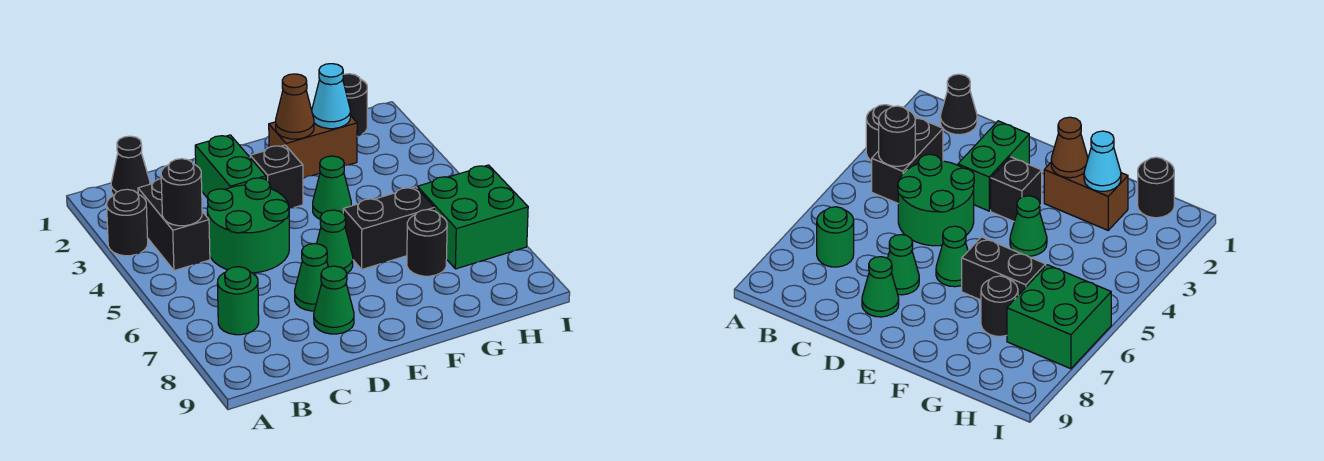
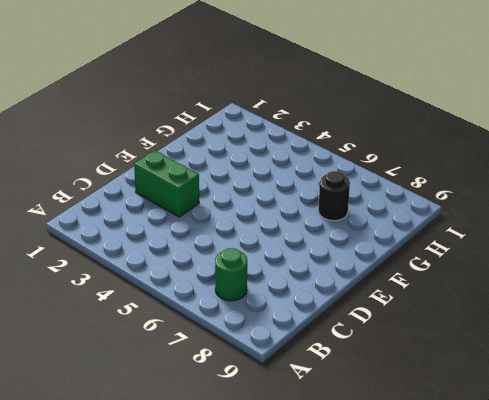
none -> black 1x1 round brick [107,189,148,256]
none -> black 1x1 cone [111,136,150,196]
none -> black 1x2 brick [138,179,210,271]

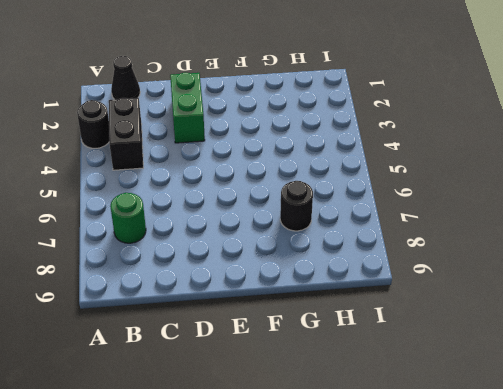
none -> green 2x2 round brick [207,178,289,273]
none -> green 1x1 cone [295,244,328,311]
none -> green 1x1 cone [314,266,354,334]

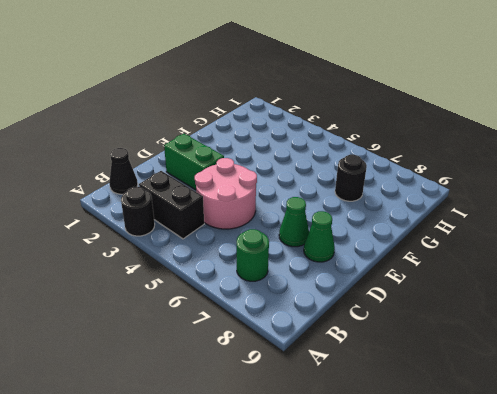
pink 2x2 round brick [195,158,257,229] -> green 2x2 round brick [207,178,289,273]
none -> black 1x1 brick [250,145,303,208]
none -> green 1x1 cone [316,210,353,273]
none -> brown 1x2 brick [269,116,357,178]

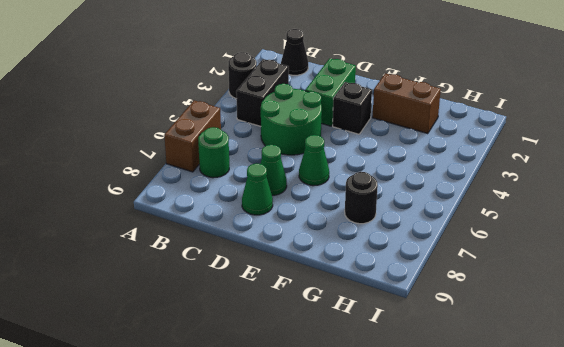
brown 1x2 brick [164,100,221,172] -> none
none -> green 1x1 cone [313,156,351,219]
none -> black 1x2 brick [343,187,434,269]
none -> black 1x1 round brick [343,74,367,136]

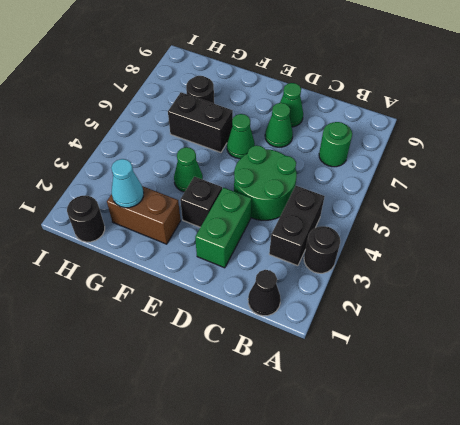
none -> green 2x2 brick [417,165,528,269]
none -> black 1x1 round brick [161,159,202,226]
none -> brown 1x1 cone [276,74,314,139]

